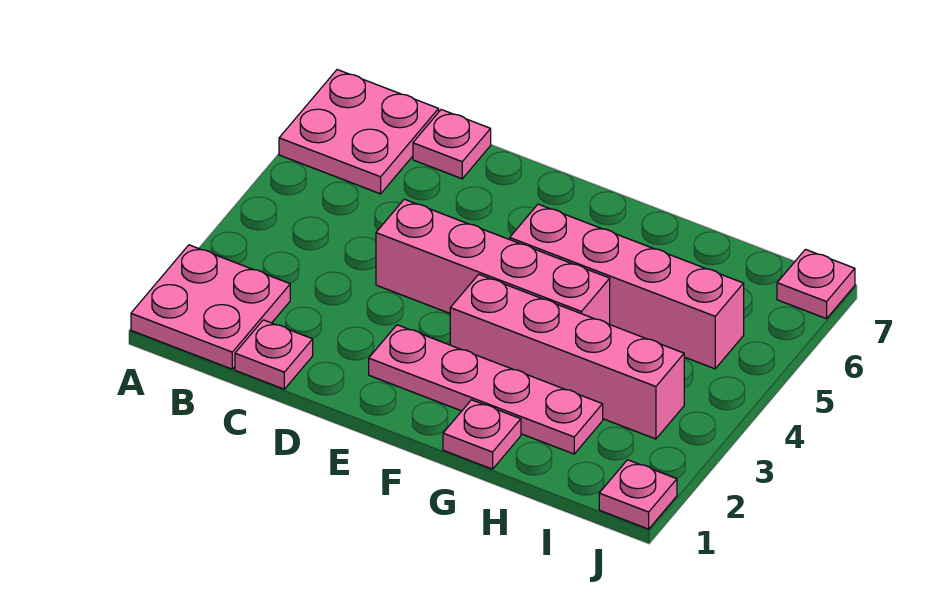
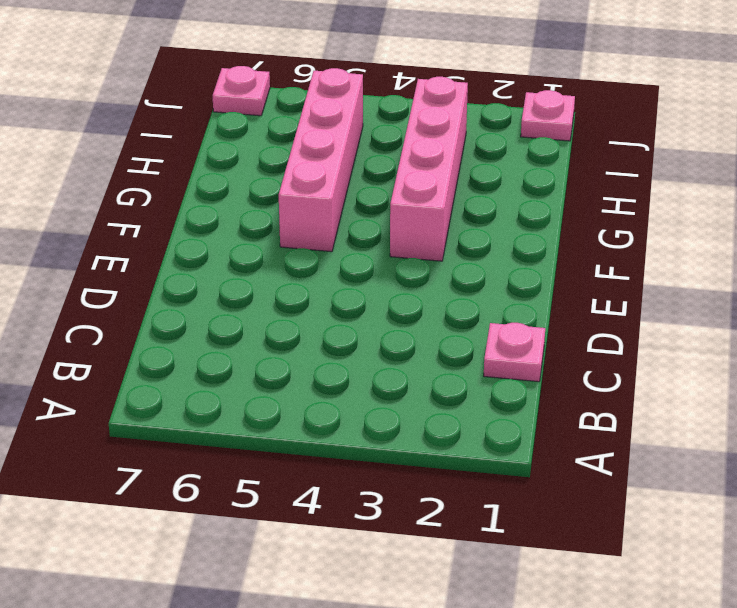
none -> pink 2x2 plate [131,245,290,369]
none -> pink 2x2 plate [279,70,439,194]

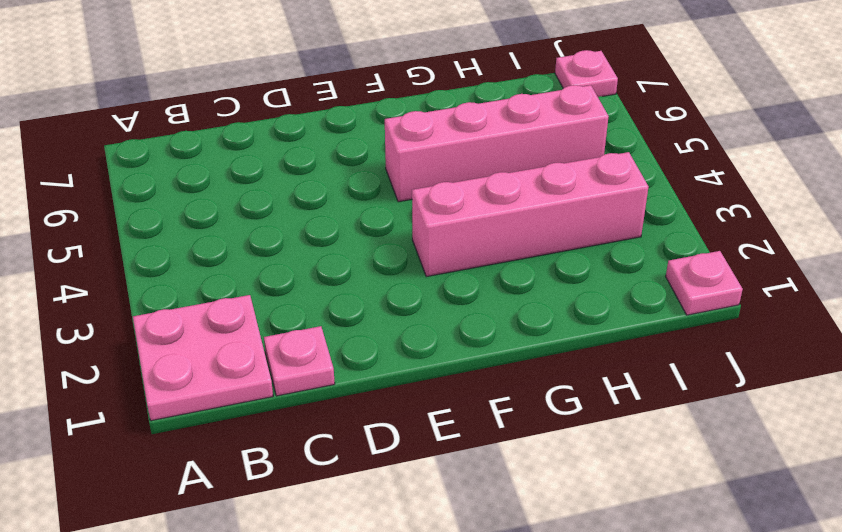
none -> pink 2x2 plate [279,70,439,194]
none -> pink 1x1 plate [413,110,491,179]

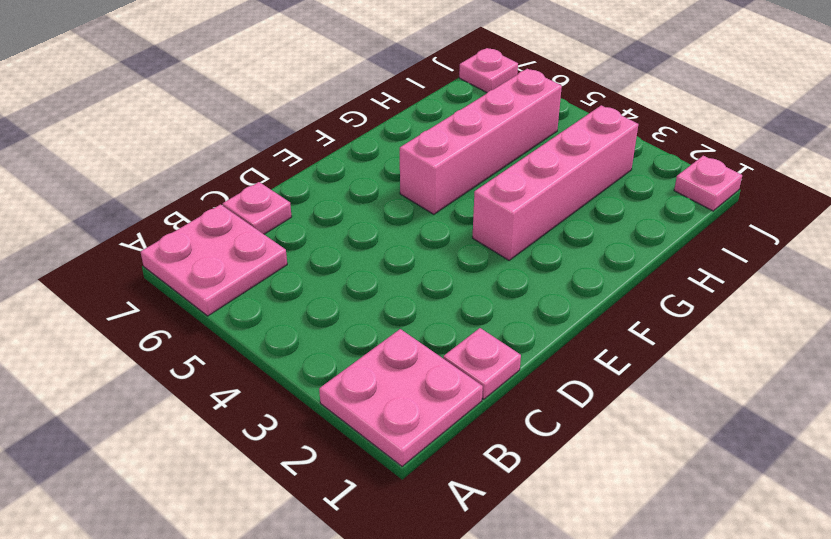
none -> pink 1x4 brick [376,199,610,324]
none -> pink 1x4 plate [369,325,603,454]

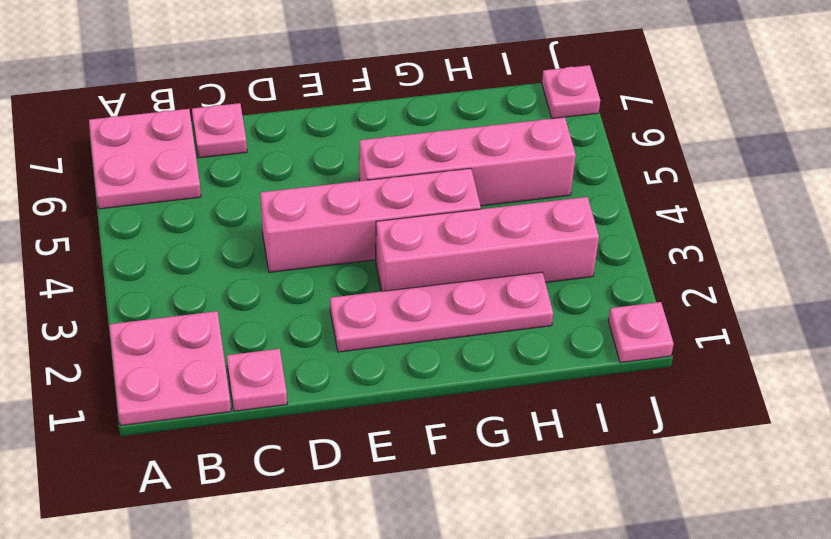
none -> pink 1x1 plate [443,400,521,469]

